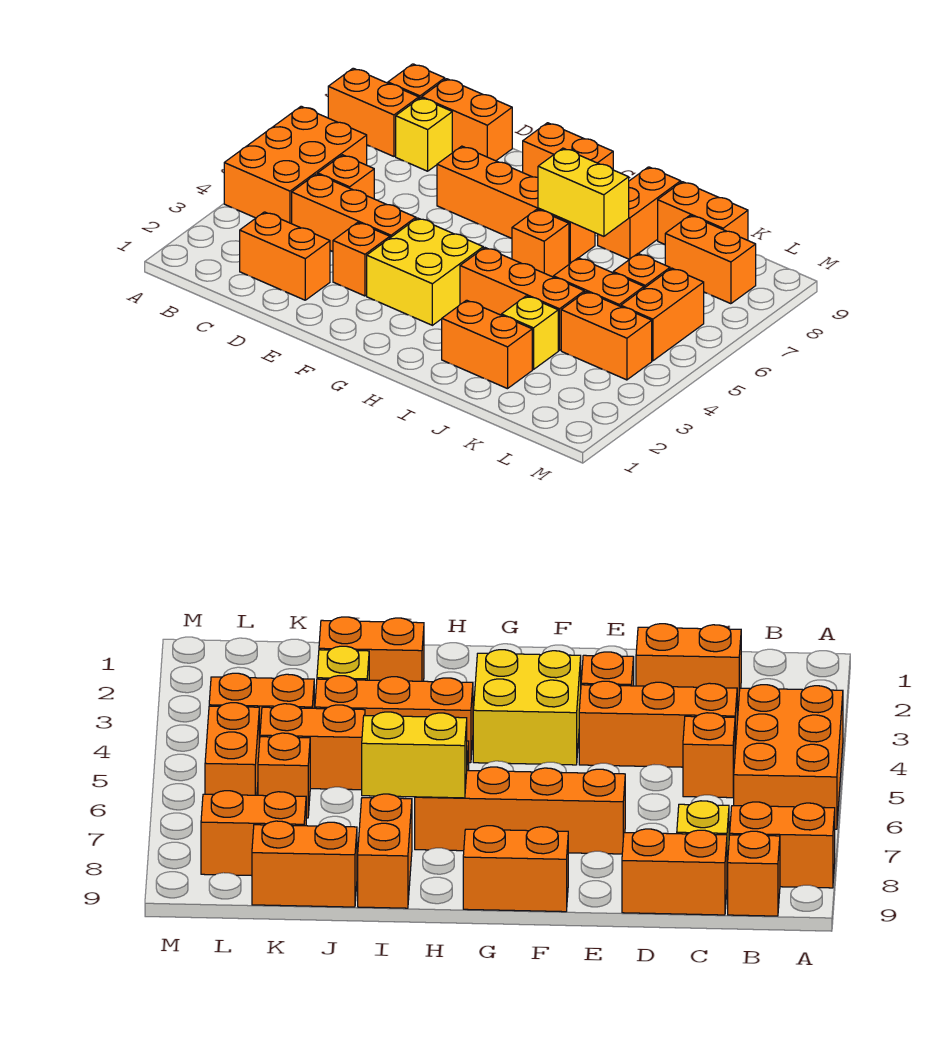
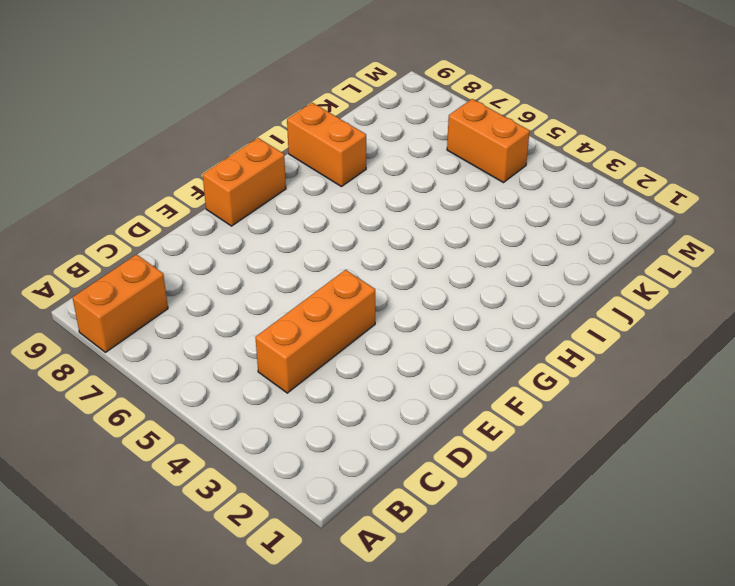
none -> orange 2x3 brick [224,106,367,224]
none -> orange 1x1 brick [388,64,445,98]
none -> orange 1x2 brick [240,212,330,300]

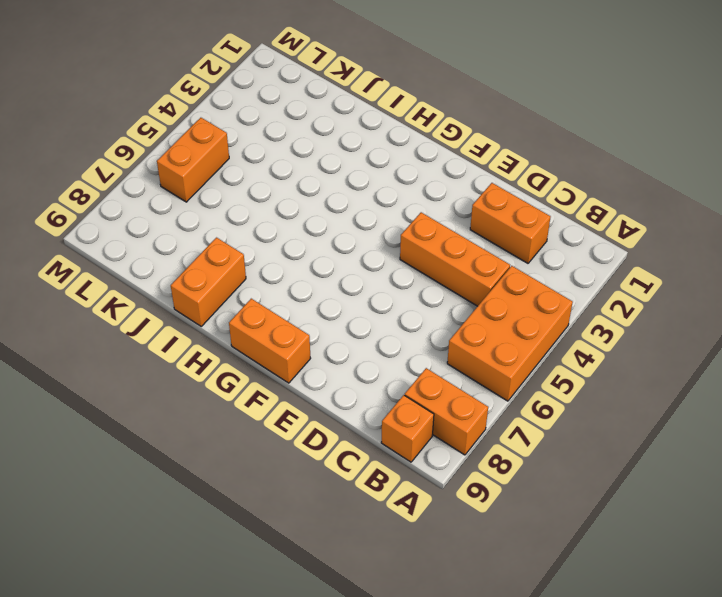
none -> orange 1x1 brick [318,155,374,199]
none -> yellow 1x1 brick [396,98,452,171]
none -> orange 1x2 brick [422,79,512,161]

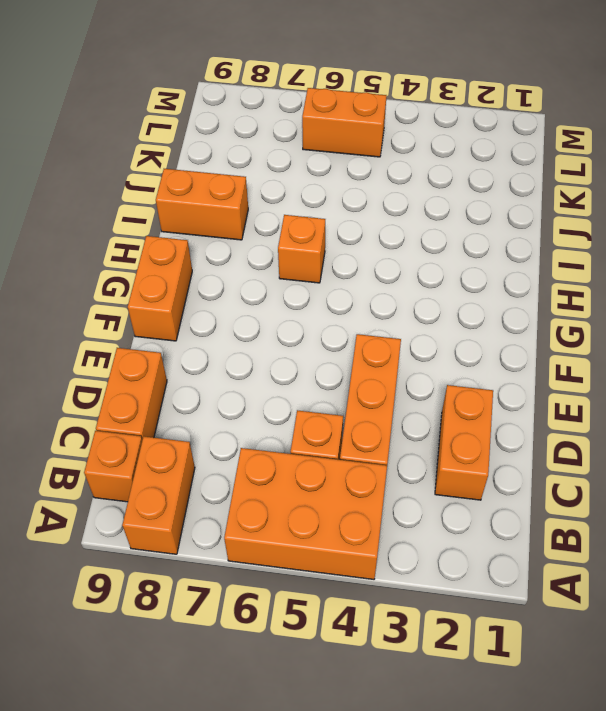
none -> yellow 1x1 brick [396,98,452,171]
none -> orange 1x1 brick [333,222,390,296]
none -> orange 1x4 brick [437,146,595,264]

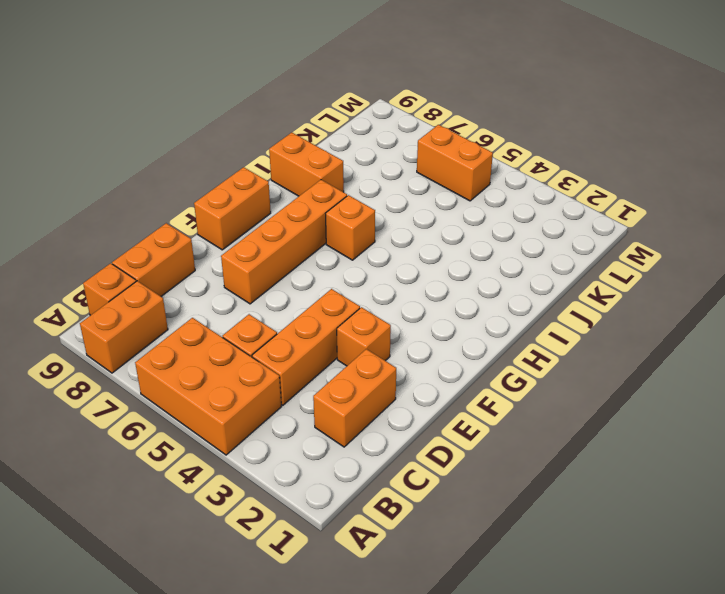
none -> yellow 1x1 brick [396,98,452,171]
none -> yellow 2x2 brick [367,218,483,325]
none -> orange 1x3 brick [460,248,584,350]

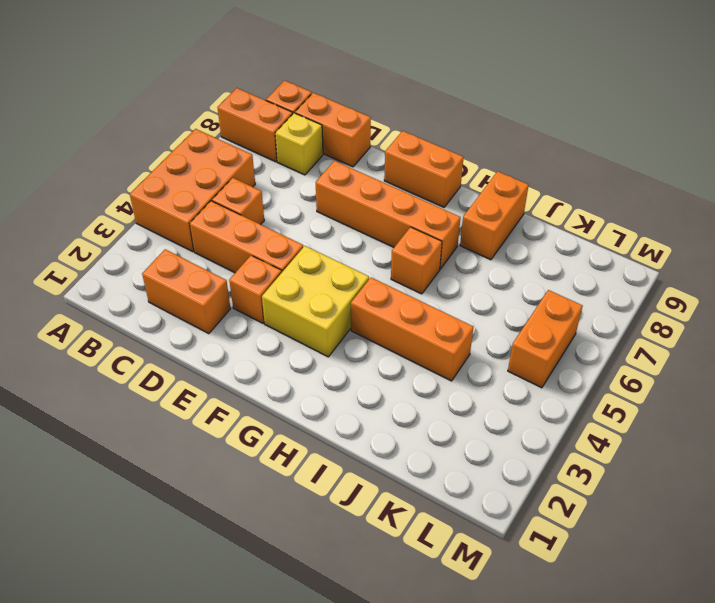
none -> orange 1x2 brick [442,300,532,389]
none -> yellow 1x1 brick [501,296,558,370]
none -> orange 1x2 brick [553,258,644,307]

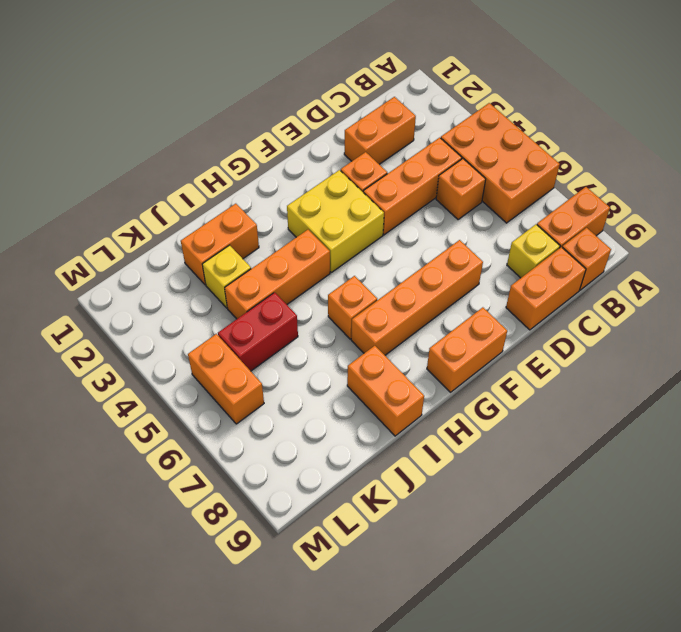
red 1x2 brick [218,292,298,371] -> orange 1x2 brick [553,258,644,307]
none -> orange 1x2 brick [658,182,748,245]
none -> orange 1x2 brick [561,292,652,380]
none -> orange 1x1 brick [613,253,670,288]

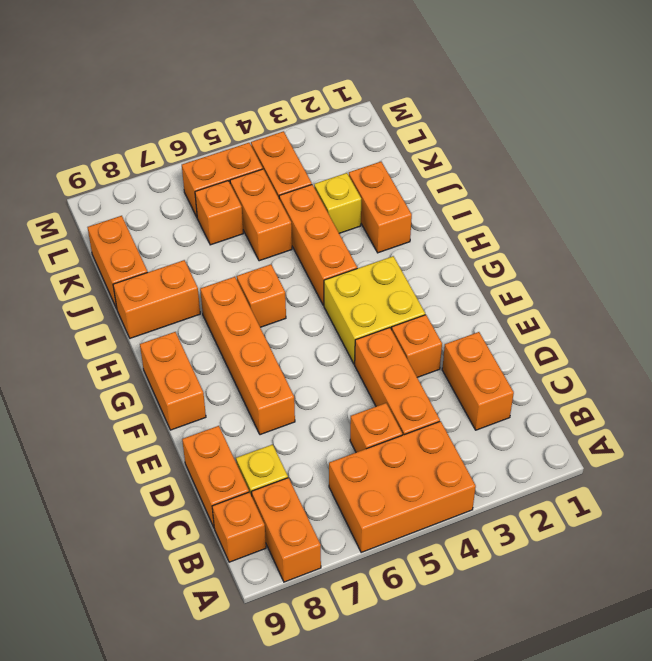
none -> orange 1x2 brick [665,215,756,304]
none -> yellow 1x2 brick [538,148,629,236]

